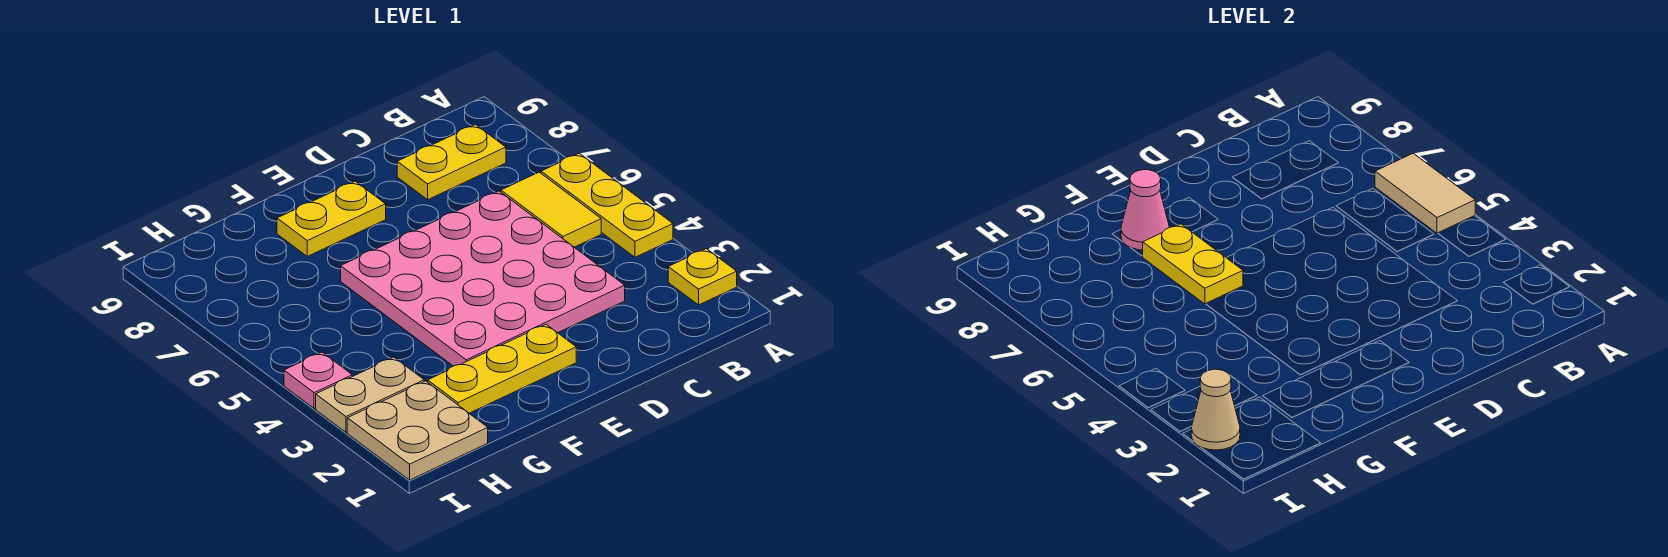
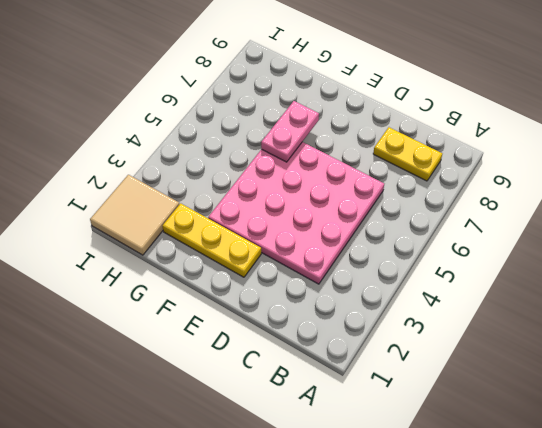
pink 1x2 plate [261,101,319,162] -> yellow 1x2 plate [1143,224,1243,304]
tan 2x2 tile [90,175,179,255] -> tan 2x2 plate [347,381,488,480]
none -> yellow 1x1 plate [668,249,737,305]
none -> yellow 1x3 plate [541,153,673,257]
none -> yellow 1x2 tile [501,172,601,247]

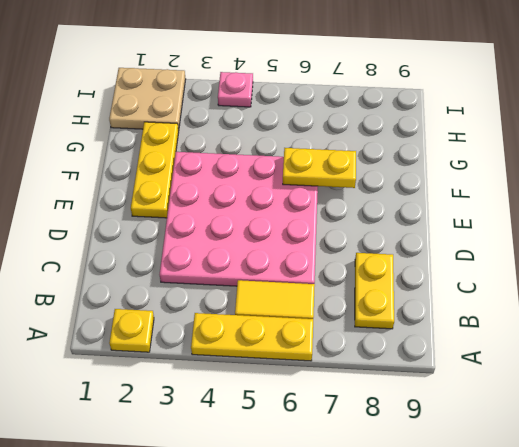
none -> yellow 1x2 plate [277,181,386,256]
none -> tan 1x2 plate [316,357,424,432]
none -> tan 1x2 tile [1375,153,1475,234]

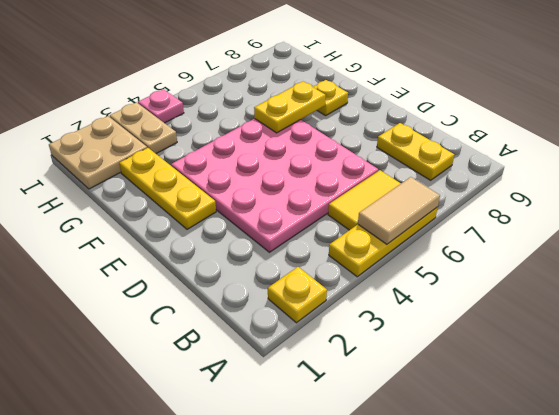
yellow 1x1 plate [313,80,348,116] -> yellow 1x2 plate [277,181,386,256]
none -> pink 1x1 cone [1121,170,1169,250]
none -> tan 1x1 cone [1191,369,1240,450]

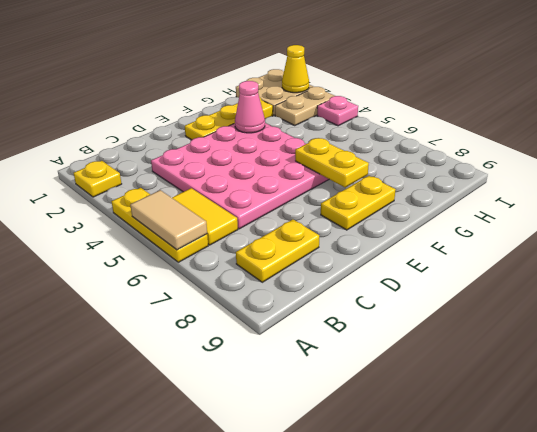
pink 1x1 cone [235,81,265,133] -> pink 1x1 cone moved to [1121,170,1169,250]
yellow 1x1 cone [282,45,309,93] -> tan 1x1 cone [1191,369,1240,450]

